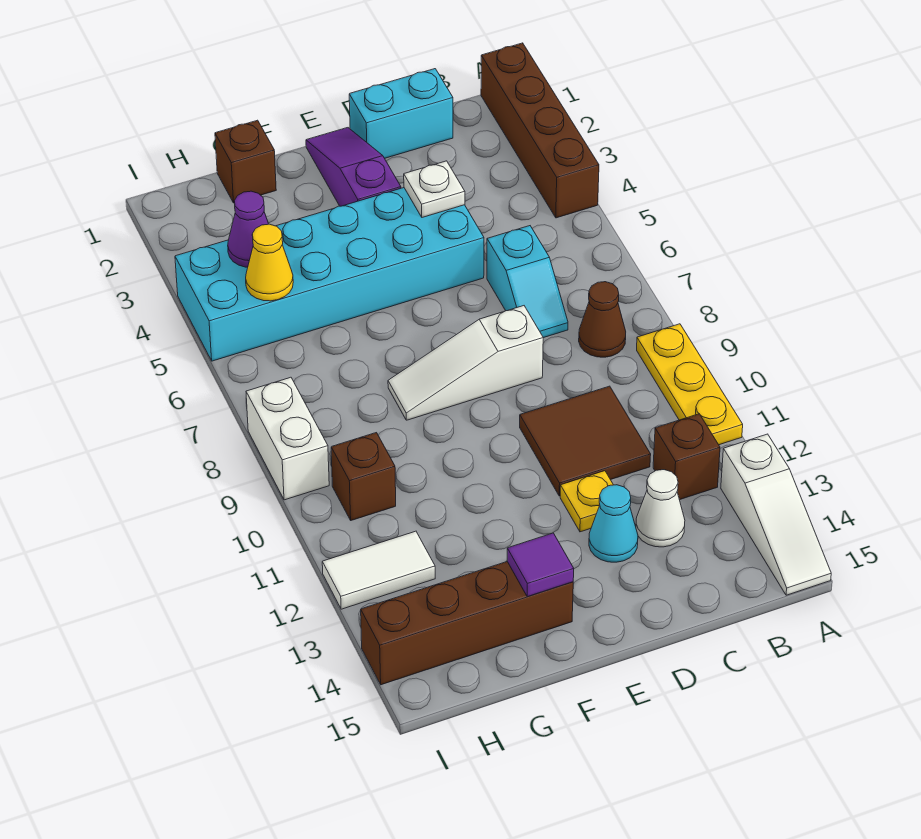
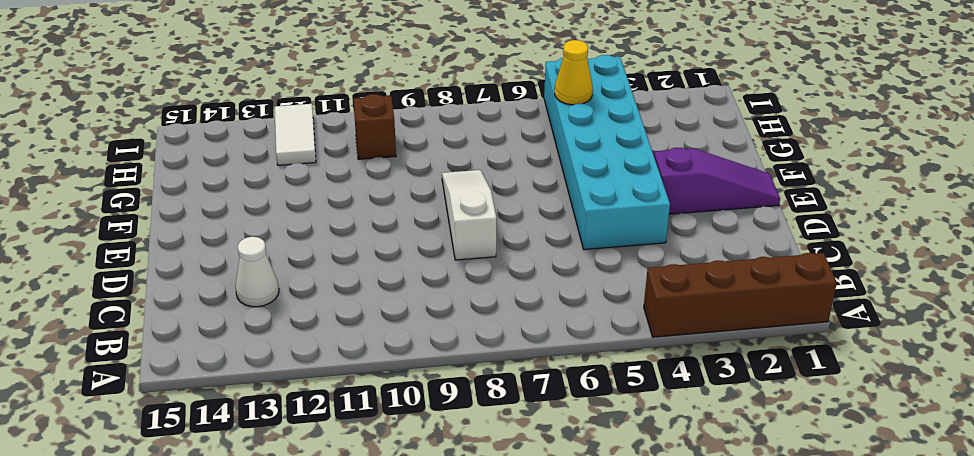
none -> yellow 1x3 plate [637,324,743,445]
none -> white 1x3 slope [721,434,831,595]
none -> brown 1x1 cone [579,282,626,357]

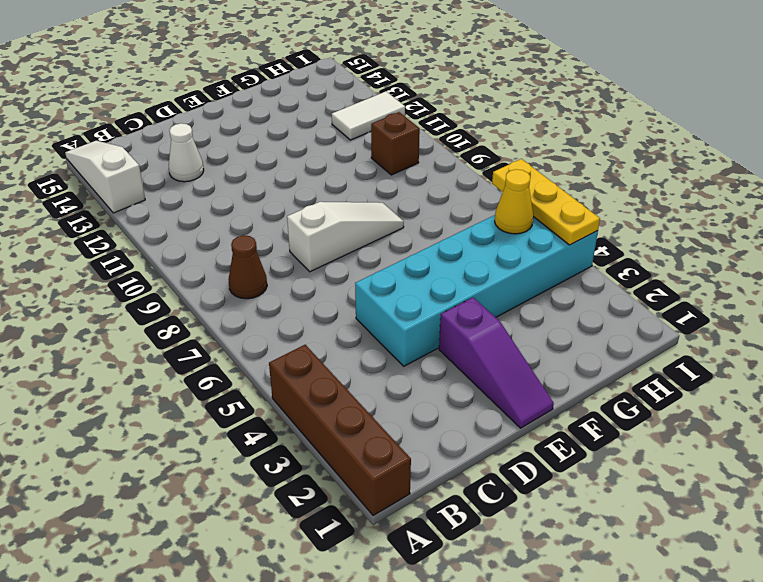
yellow 1x3 plate [492,159,600,245] -> yellow 1x3 plate moved to [637,324,743,445]
none -> brown 1x1 brick [653,414,720,500]
none -> cyan 1x2 brick [349,69,453,158]
none -> cyan 1x2 slope [487,226,568,338]

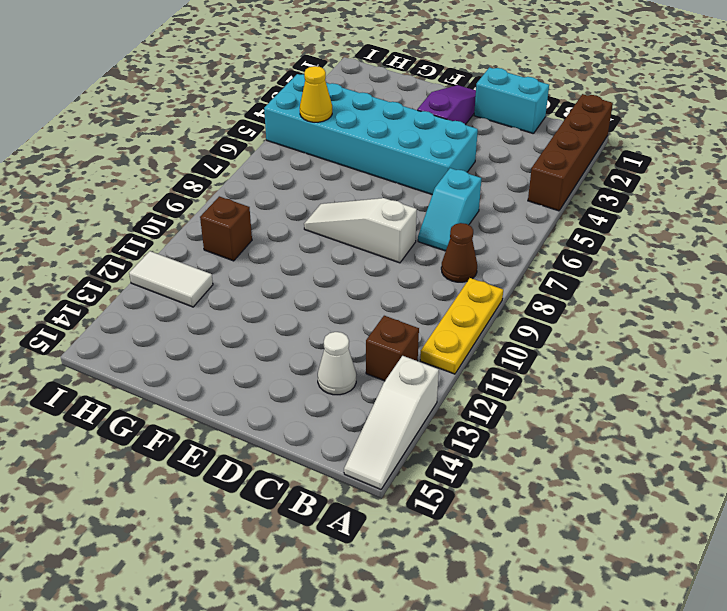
none -> brown 2x2 tile [520,386,651,496]
none -> yellow 1x1 plate [560,471,613,532]
none -> cyan 1x1 cone [589,485,638,562]

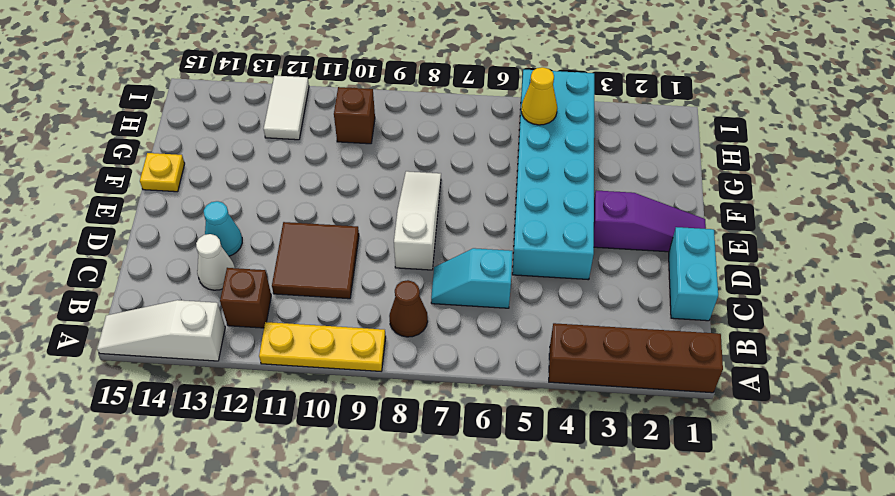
yellow 1x1 plate [140,153,185,192] -> yellow 1x1 plate moved to [560,471,613,532]
none -> brown 1x4 brick [361,562,573,685]
none -> brown 1x1 brick [215,120,276,203]
none -> white 1x2 brick [246,377,329,500]

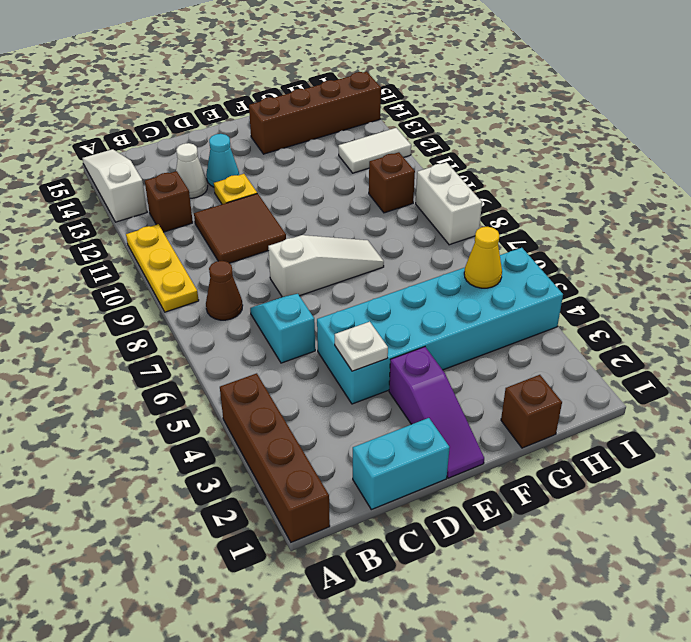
none -> purple 1x1 tile [507,533,574,597]
none -> purple 1x1 cone [228,191,268,267]

